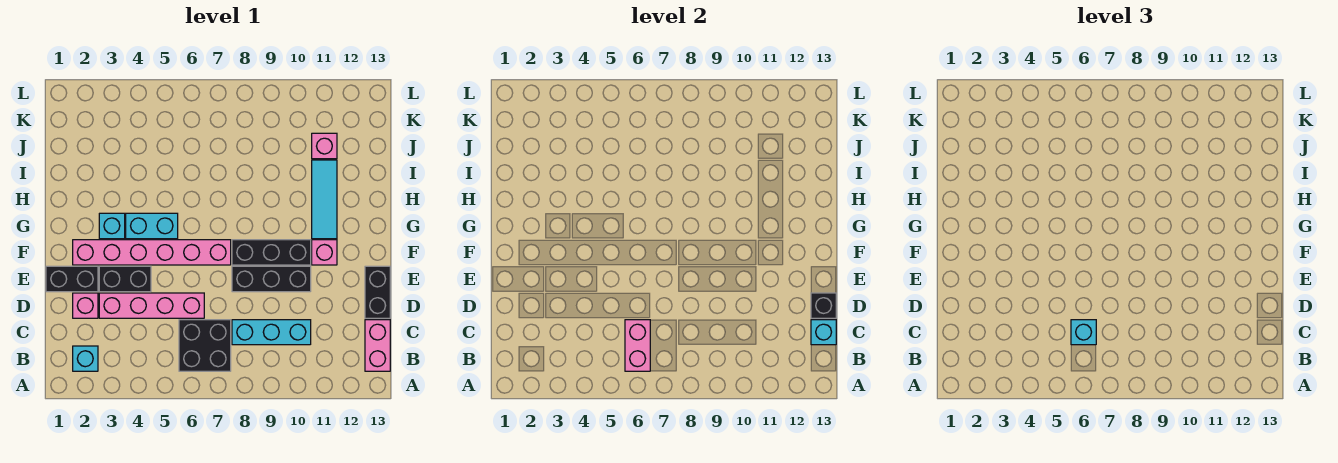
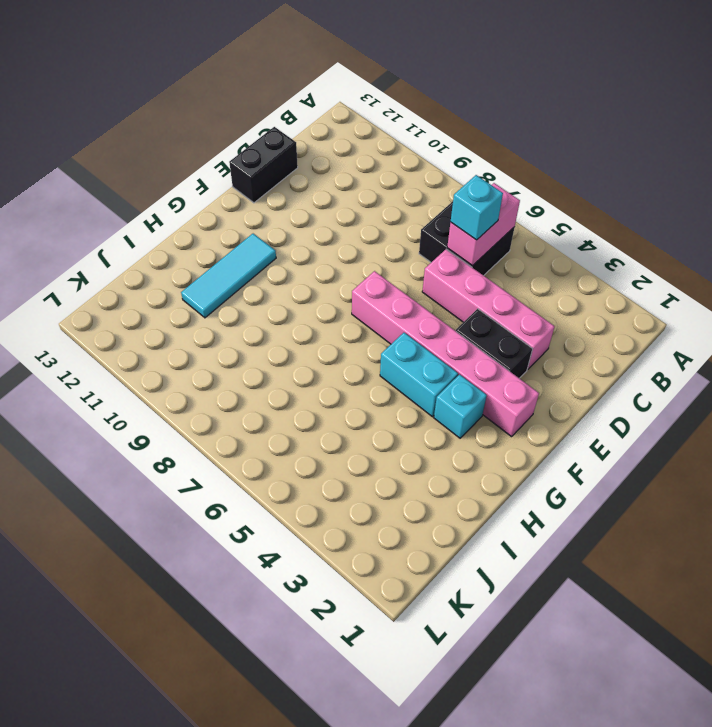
none -> cyan 1x1 brick [73,346,98,371]
none -> pink 1x2 brick [365,320,390,371]
none -> cyan 1x3 brick [232,320,311,345]

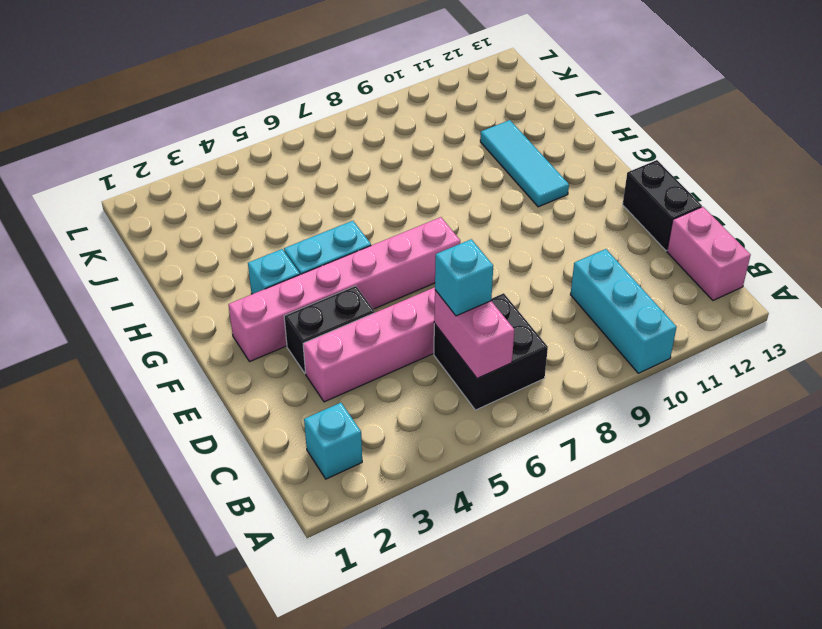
cyan 1x3 brick [570,249,677,373] -> cyan 1x3 brick turned to [232,320,311,345]
none -> pink 1x1 brick [73,293,98,318]
none -> black 1x2 brick [46,266,98,292]
none -> black 1x3 brick [232,266,311,292]

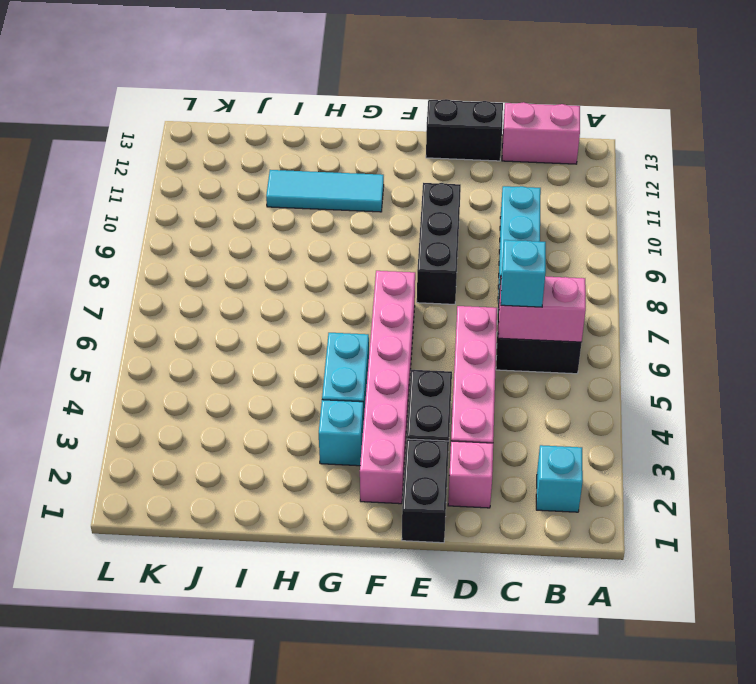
none -> black 1x3 brick [232,240,311,265]
none -> pink 1x1 brick [312,240,337,265]
none -> pink 1x1 brick [312,133,337,159]

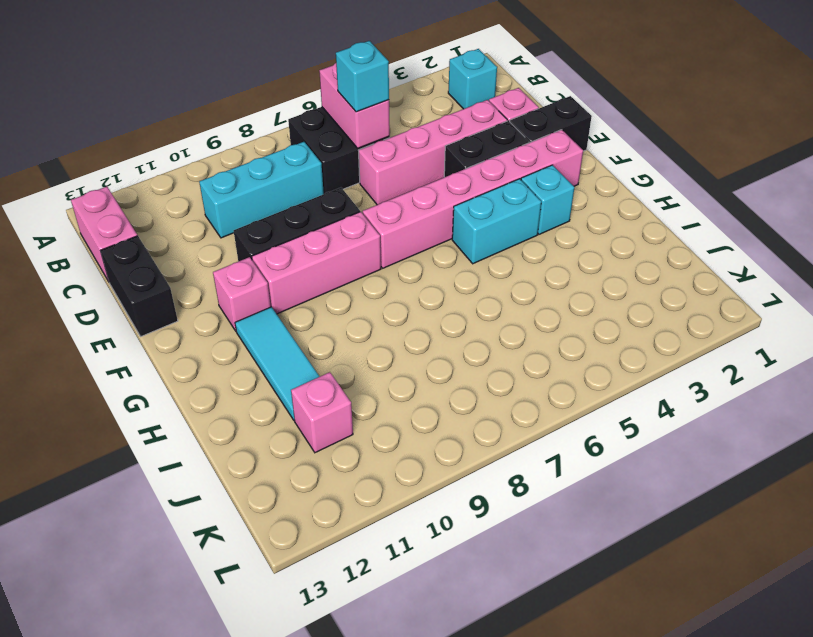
pink 1x3 brick [252,212,381,314] -> black 1x3 brick [232,240,311,265]
none -> cyan 1x1 brick [811,320,836,345]
none -> black 1x1 brick [811,293,836,318]

